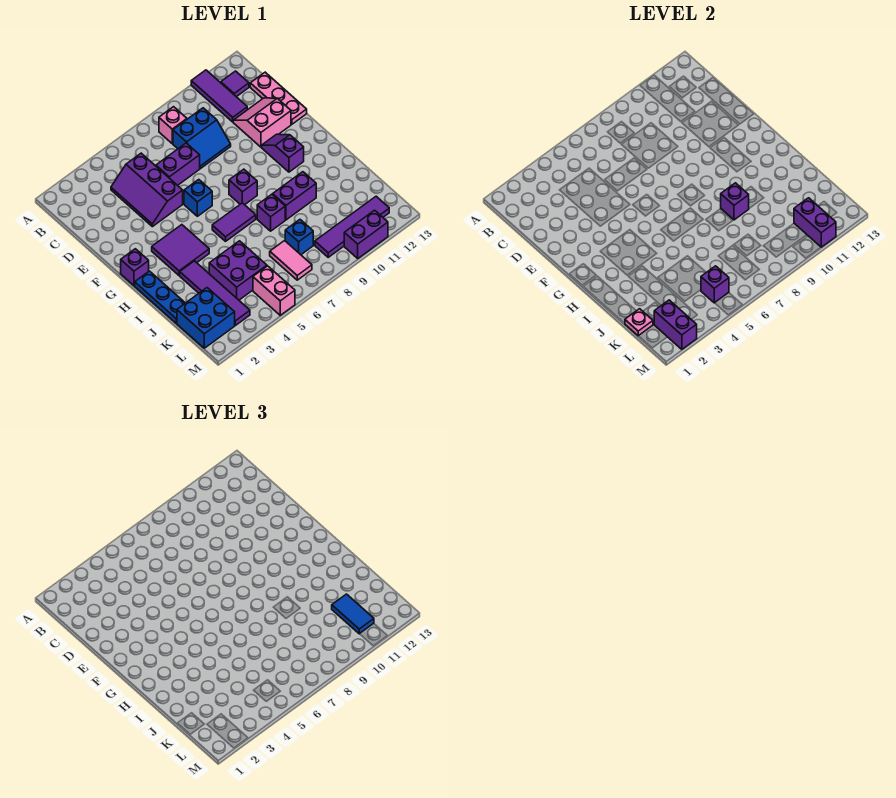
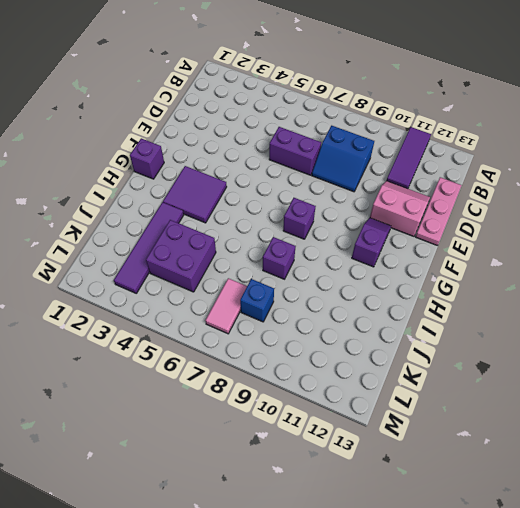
none -> pink 1x1 brick [159,107,187,143]
none -> purple 1x1 tile [221,71,249,97]
none -> purple 2x3 slope [111,153,183,227]
none -> blue 1x1 brick [184,180,212,216]

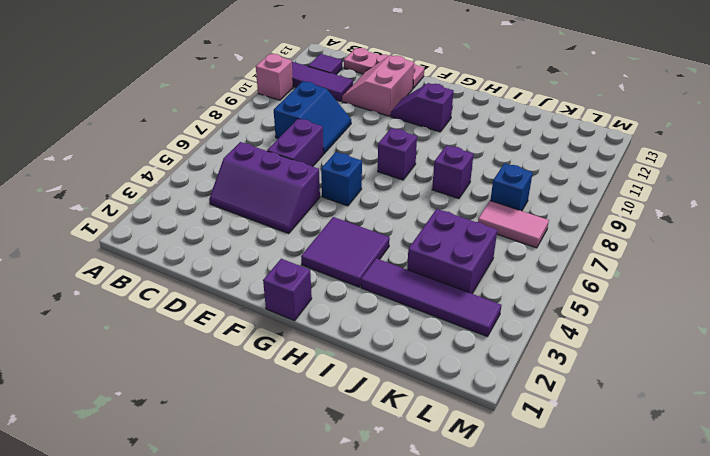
pink 1x1 brick [256,54,293,100] -> pink 1x1 brick moved to [159,107,187,143]
none -> blue 1x3 plate [135,271,185,323]
none -> purple 1x2 tile [212,203,256,241]
none -> purple 1x2 brick [273,172,316,220]
none -> blue 2x2 brick [177,288,235,348]

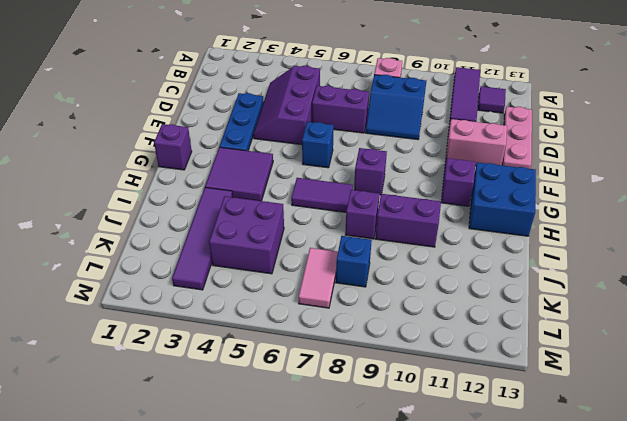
blue 1x3 plate [220,93,264,151] -> blue 1x3 plate moved to [135,271,185,323]
blue 2x2 brick [469,162,536,236] -> blue 2x2 brick moved to [177,288,235,348]
none -> pink 1x2 brick [253,266,295,316]
none -> purple 1x4 tile [315,196,389,257]
none -> purple 1x2 brick [344,210,388,258]
none -> purple 1x1 brick [721,183,749,220]

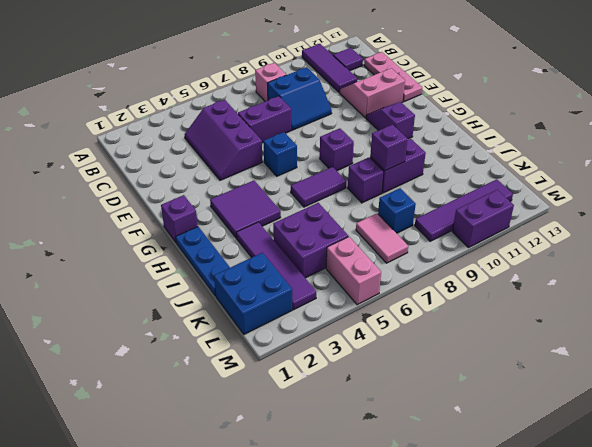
none -> pink 1x1 plate [625,309,653,336]
none -> purple 1x2 brick [654,300,697,349]
none -> purple 1x1 brick [701,266,729,303]
none -> purple 1x2 brick [794,198,836,247]

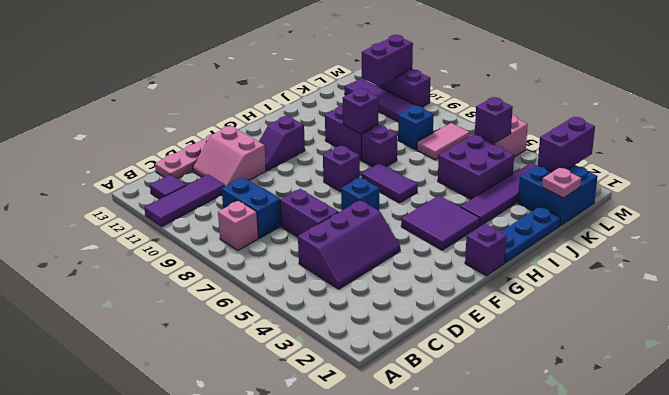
none -> blue 1x2 tile [332,594,374,634]

